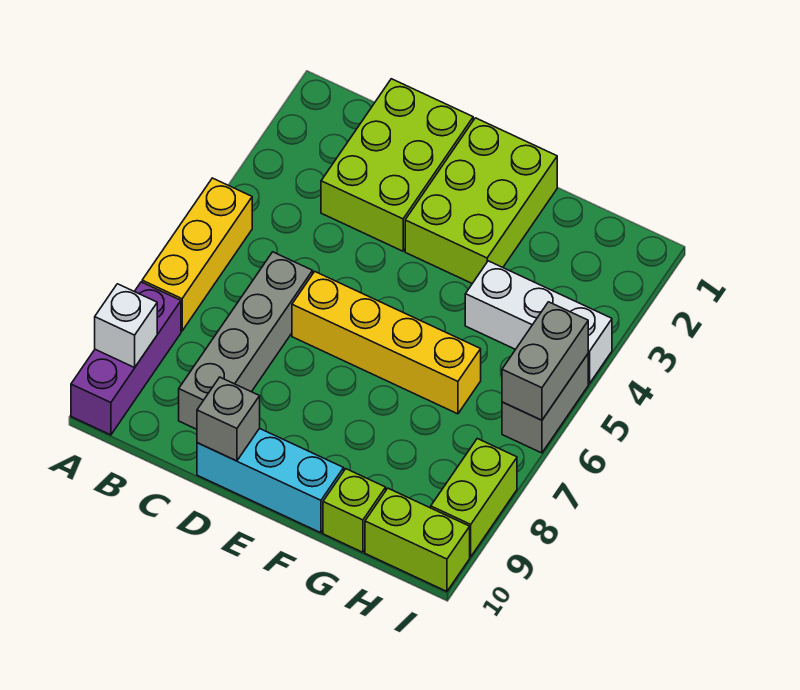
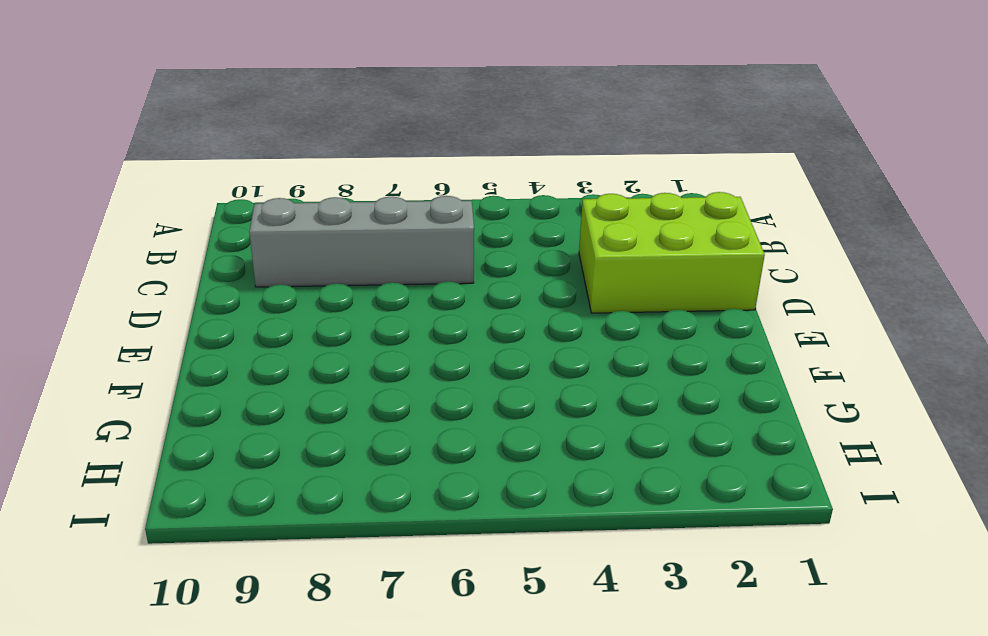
none -> yellow 1x3 brick [142,178,252,331]
none -> purple 1x3 brick [71,282,181,435]
none -> yellow 1x4 brick [292,272,481,414]

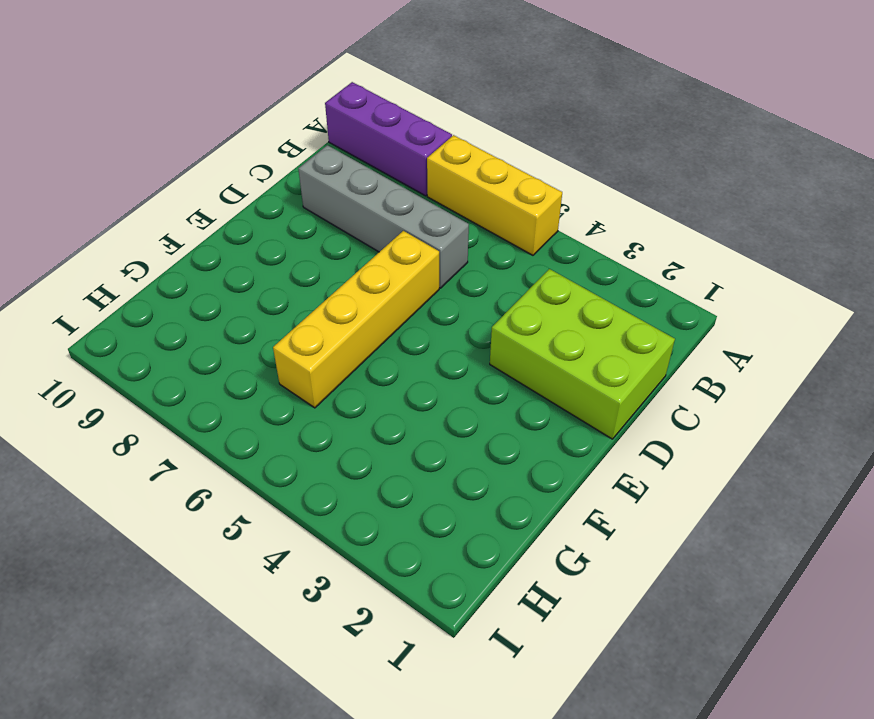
none -> cyan 1x3 brick [197,428,344,533]
none -> lime 2x3 brick [405,118,557,283]
none -> white 1x3 brick [465,261,612,384]

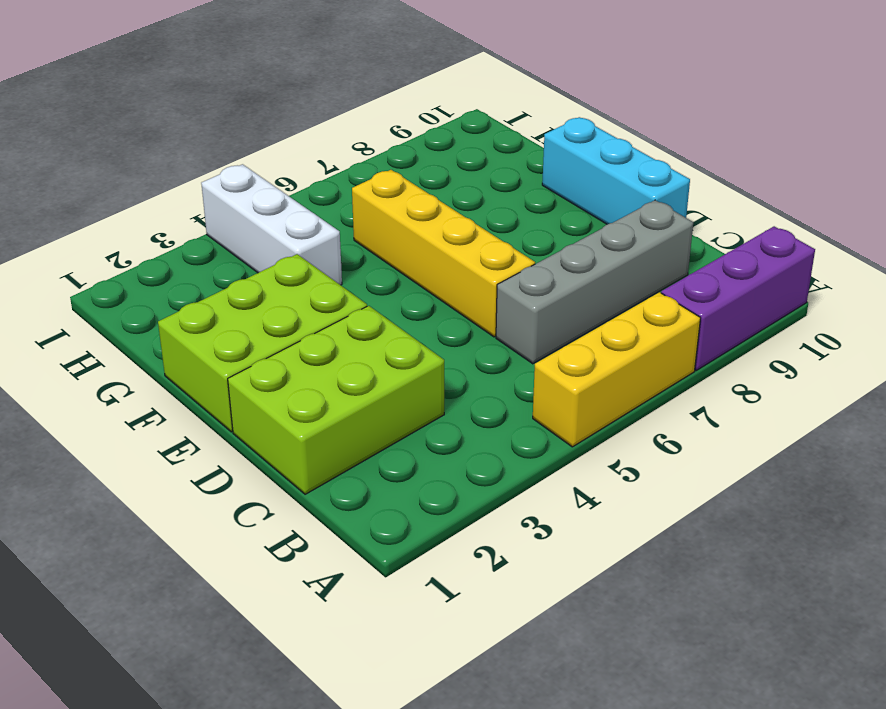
none -> lime 1x1 brick [323,469,386,552]
none -> lime 1x2 brick [365,488,470,591]
none -> grey 1x2 brick [502,354,588,453]

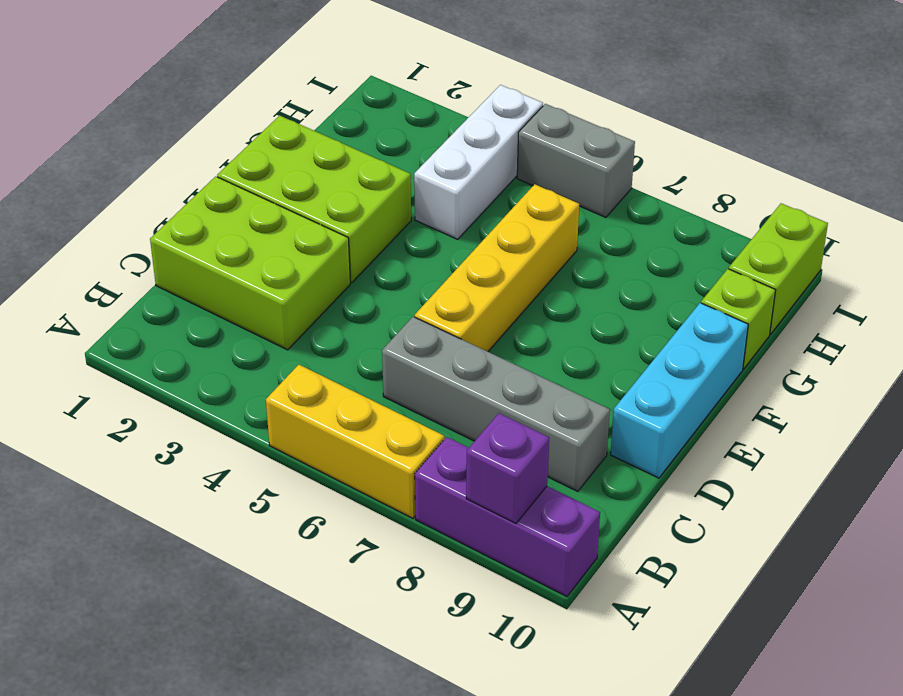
purple 1x1 brick [466,413,549,523] -> white 1x1 brick [95,284,157,367]
none -> lime 1x2 brick [431,439,517,557]
none -> grey 1x1 brick [197,377,260,461]
none -> grey 1x2 brick [502,302,588,420]

